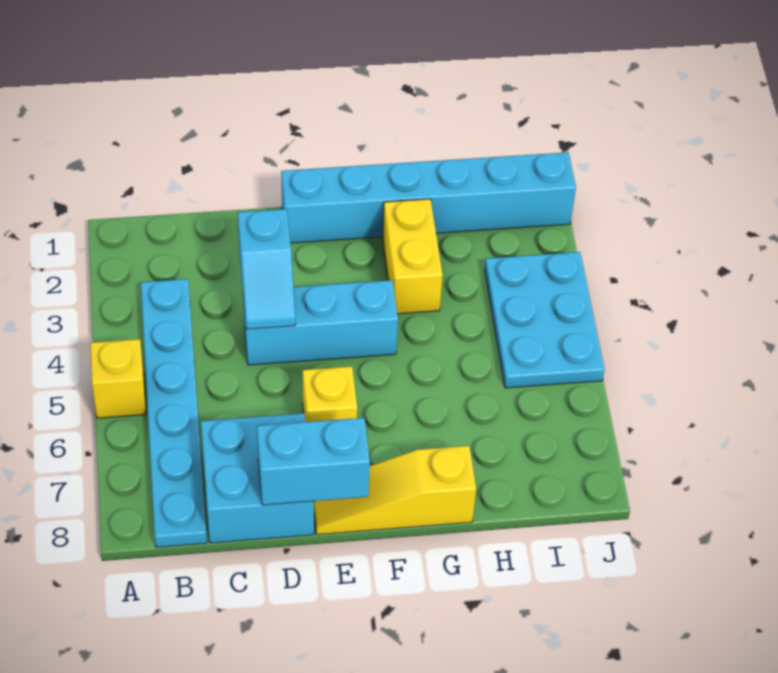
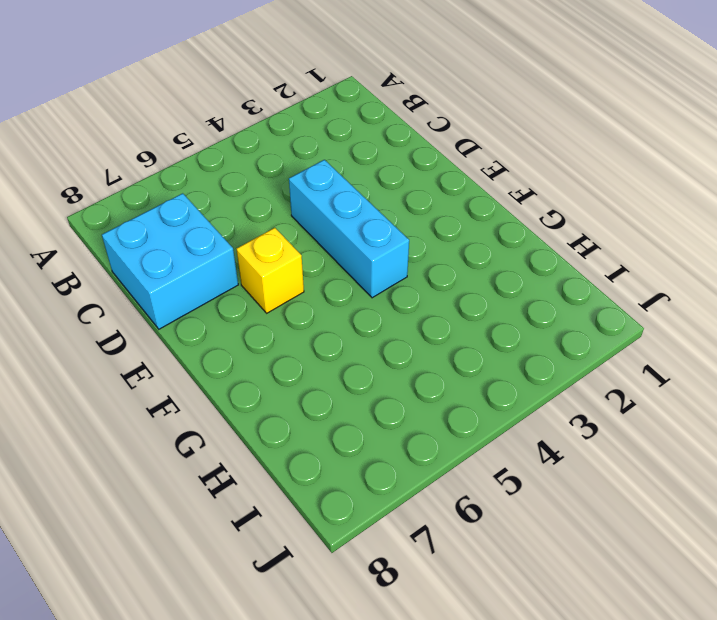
none -> yellow 1x1 brick [90,339,146,418]
none -> cyan 1x6 plate [141,279,207,547]

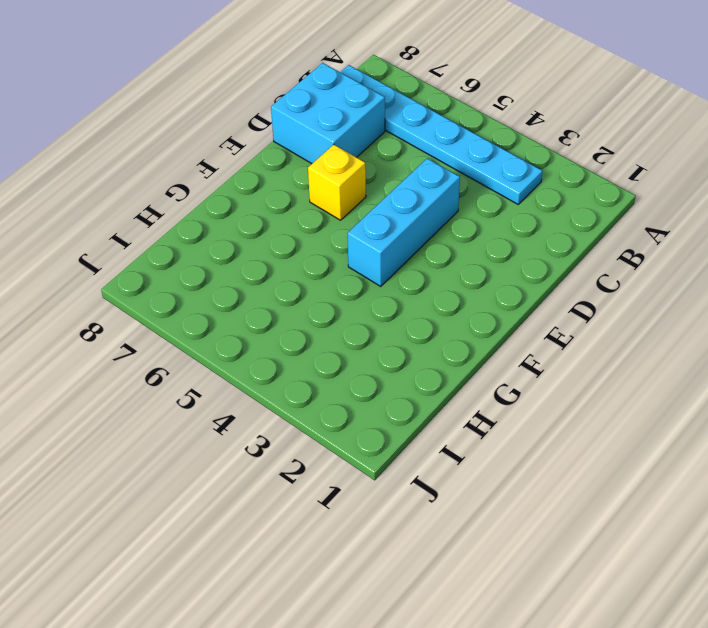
none -> yellow 1x1 brick [90,339,146,418]
none -> cyan 1x6 brick [281,152,576,243]

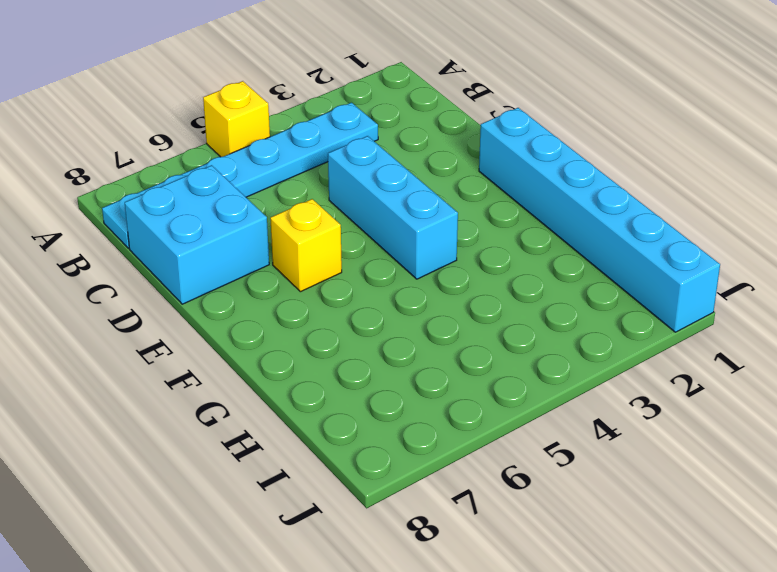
none -> yellow 1x3 slope [314,446,476,535]
none -> yellow 1x2 brick [382,199,443,314]

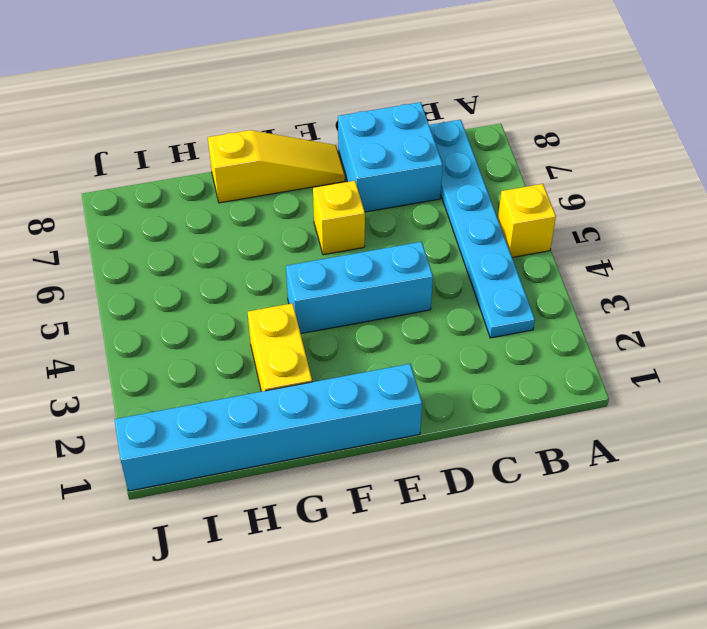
none -> cyan 2x3 plate [485,252,605,388]
none -> cyan 1x2 slope [238,209,295,329]

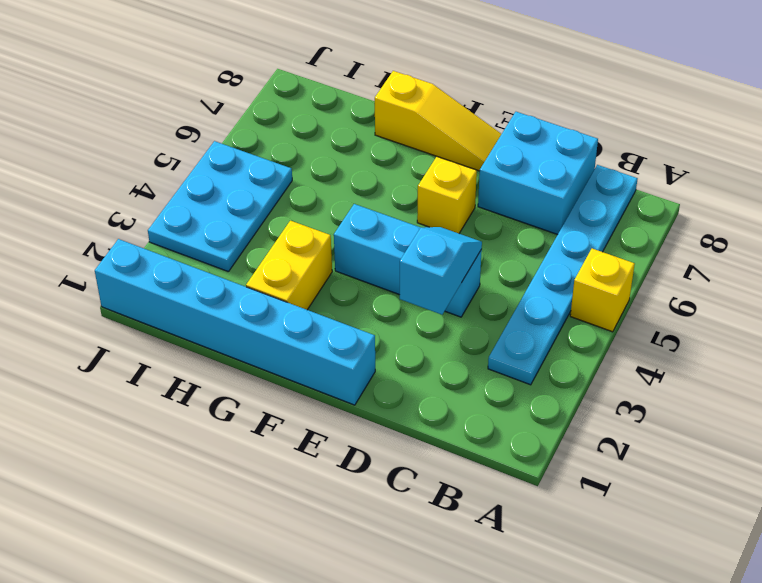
none -> cyan 1x2 brick [257,418,370,505]

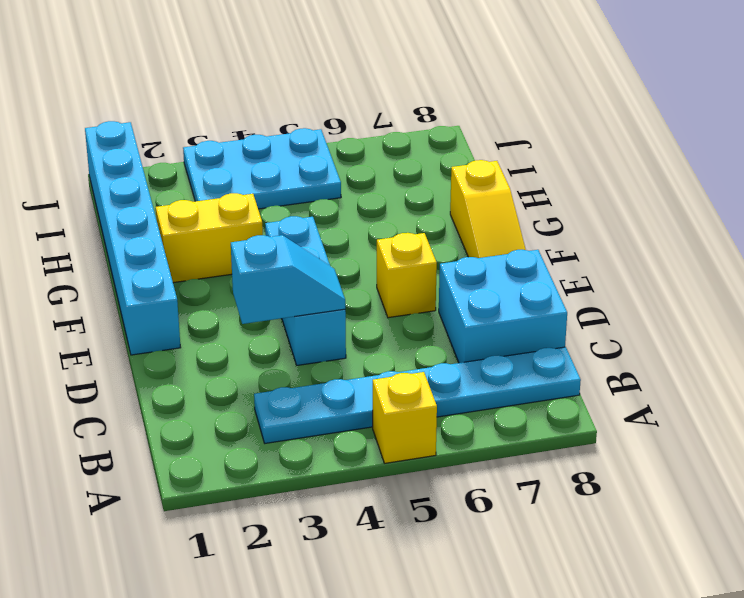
none -> cyan 1x2 brick [257,418,370,505]

